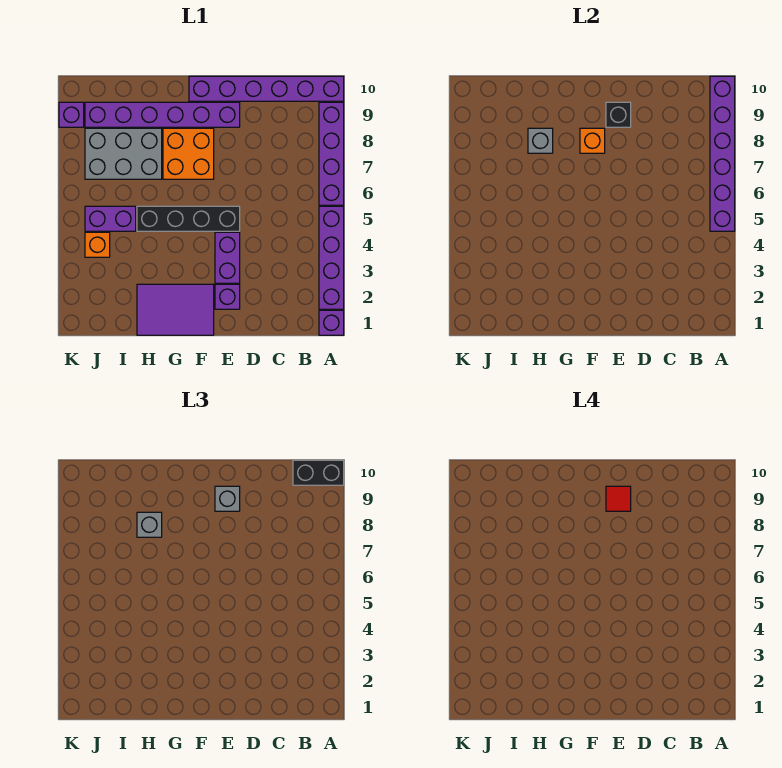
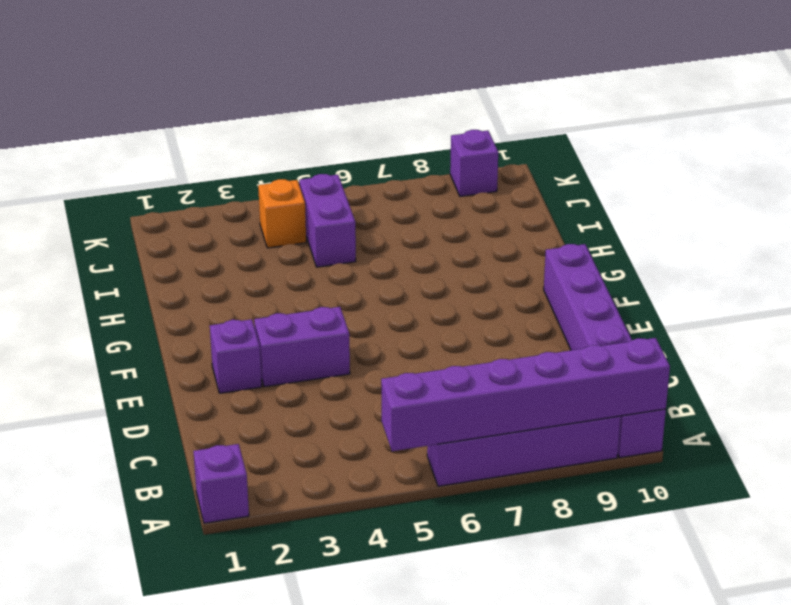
none -> purple 1x4 brick [319,206,344,309]
none -> black 1x4 brick [137,206,240,231]
none -> purple 1x6 brick [85,102,240,127]

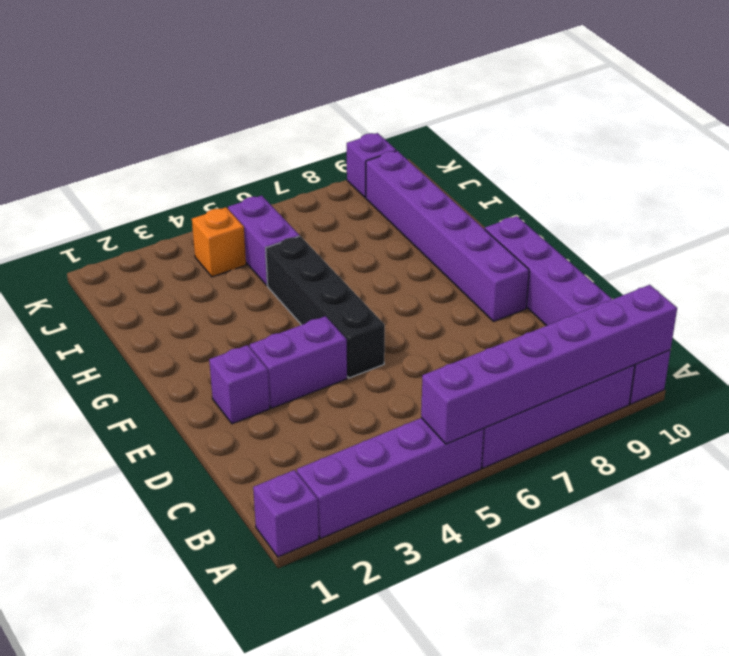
none -> purple 2x3 tile [137,284,214,335]
none -> orange 2x2 brick [163,128,214,179]
none -> grey 2x3 brick [85,128,162,179]

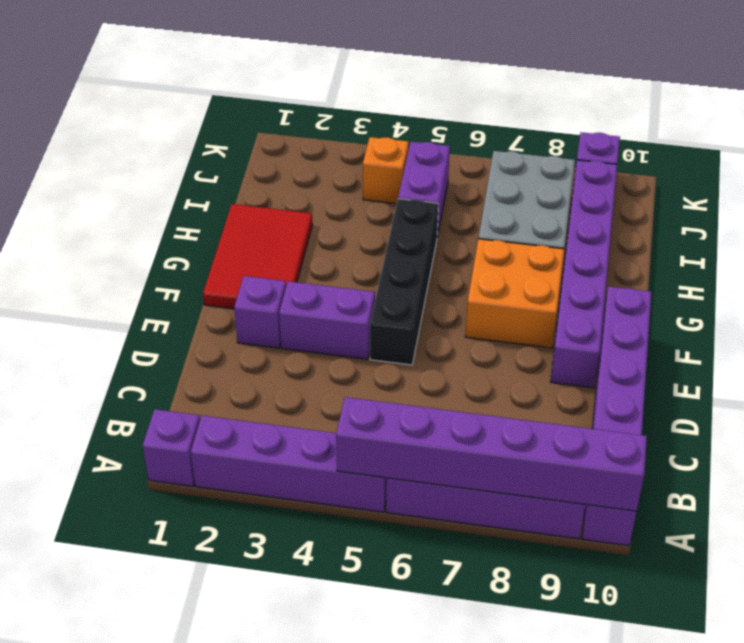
red 2x3 tile [203,204,313,309] -> purple 2x3 tile [137,284,214,335]
none -> black 1x1 brick [606,102,631,127]
none -> orange 1x1 brick [580,128,605,153]
none -> grey 1x1 brick [528,128,553,153]

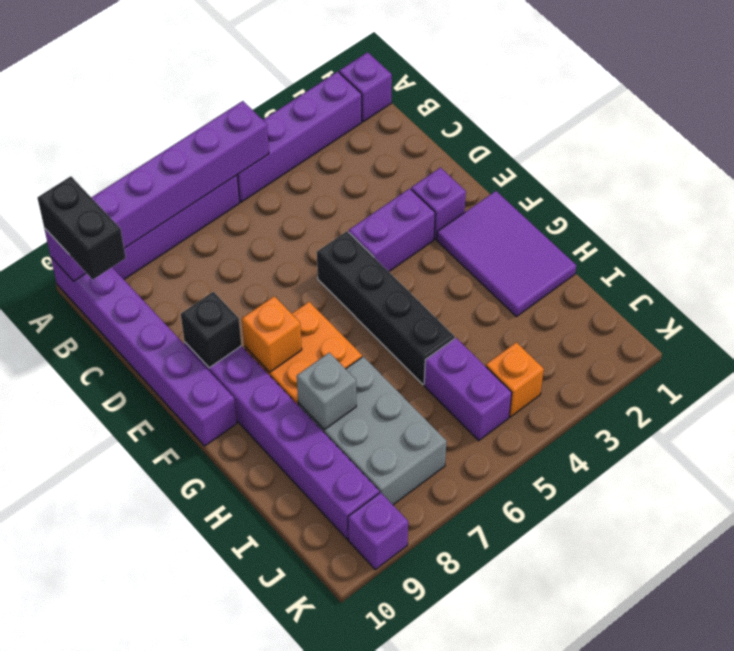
none -> grey 1x1 brick [215,486,240,511]
none -> grey 1x1 brick [137,512,162,537]
none -> red 1x1 tile [606,486,631,511]

